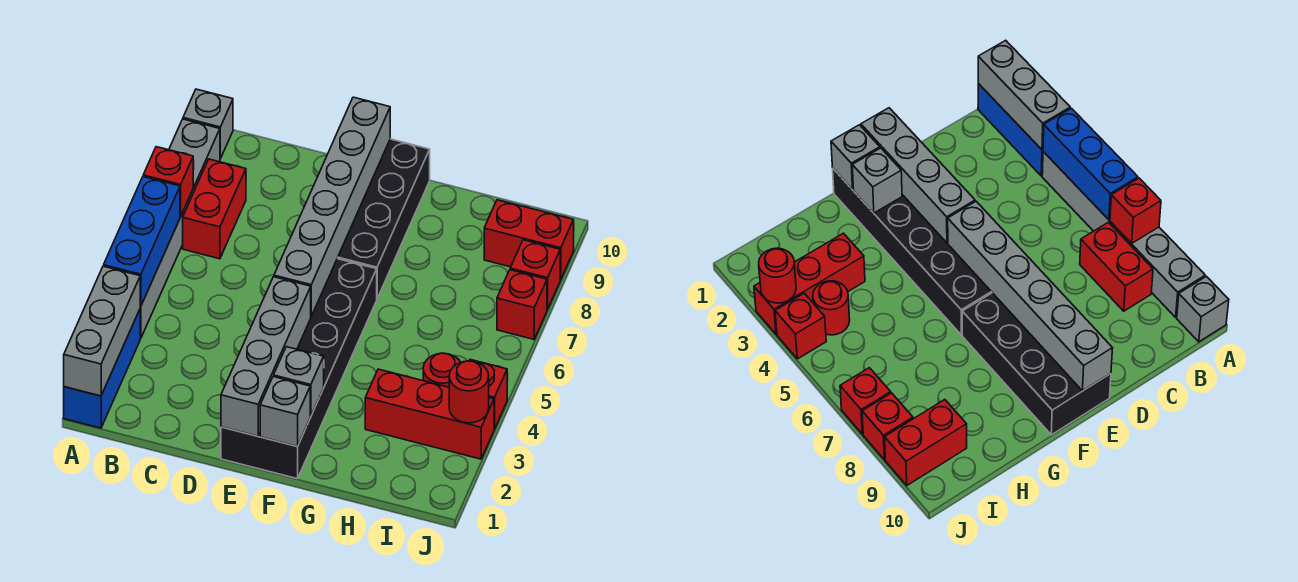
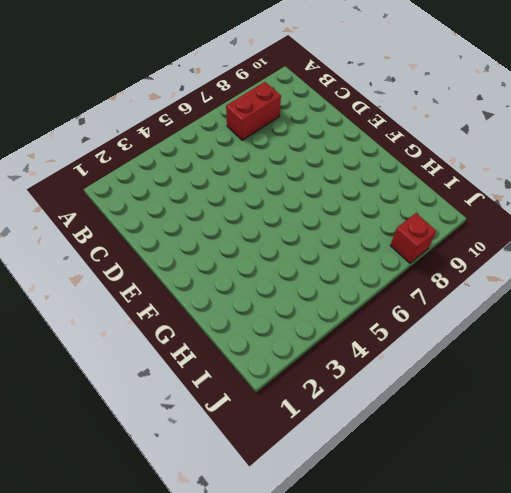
none -> blue 1x3 brick [64,310,140,428]
none -> grey 1x6 brick [140,119,220,338]
none -> grey 1x1 brick [183,89,233,159]

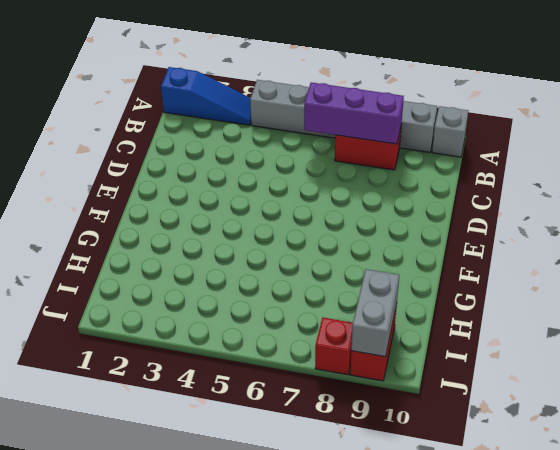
blue 1x3 slope [161,67,251,125] -> blue 1x3 brick [64,310,140,428]
purple 1x3 brick [304,82,404,144] -> none
grey 1x2 brick [351,269,399,357] -> none
none -> black 2x6 brick [221,259,377,479]
none -> black 2x4 brick [337,139,430,298]
none -> red 1x3 brick [365,369,494,459]

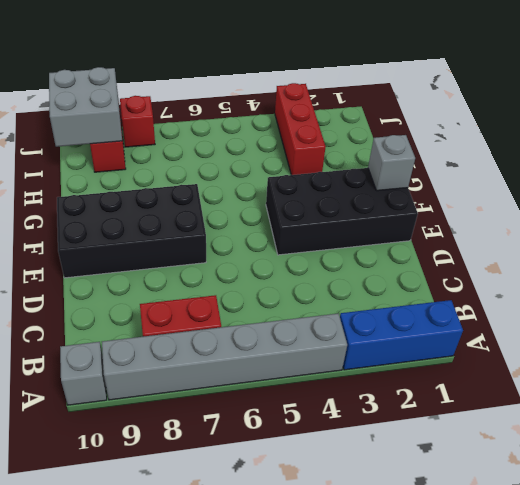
black 2x4 brick [266,168,418,255] -> black 2x6 brick [221,259,377,479]
grey 2x2 brick [49,67,122,147] -> none
none -> red 1x1 round brick [423,353,461,387]
none -> red 1x1 brick [469,360,507,429]
none -> red 1x1 brick [497,270,547,339]

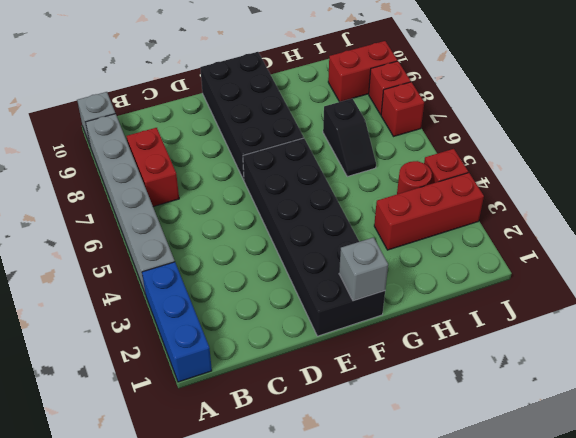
black 1x2 slope [323,98,376,177] -> none
none -> grey 1x3 brick [64,266,141,396]
none -> blue 1x3 brick [104,177,180,306]
none -> red 1x1 brick [143,147,193,216]

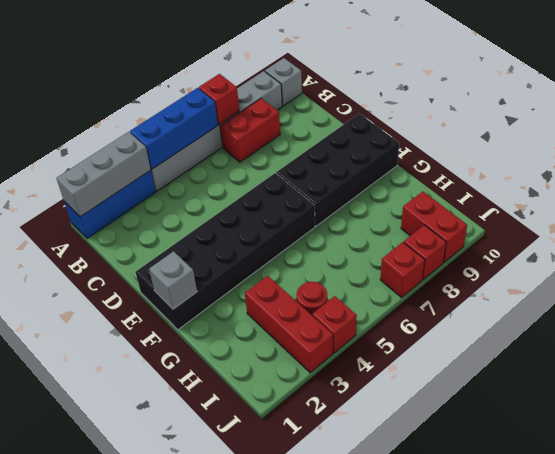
none -> grey 1x4 brick [221,277,311,436]
none -> grey 1x6 brick [274,97,390,316]
none -> grey 1x1 brick [274,347,324,416]

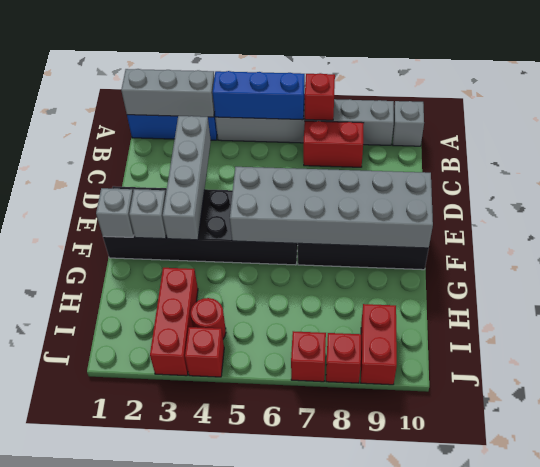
grey 1x4 brick [163,116,211,240] -> grey 1x4 brick turned to [221,277,311,436]
grey 2x6 brick [230,167,433,248] -> grey 1x6 brick [274,97,390,316]
none -> red 1x1 round brick [449,361,489,423]

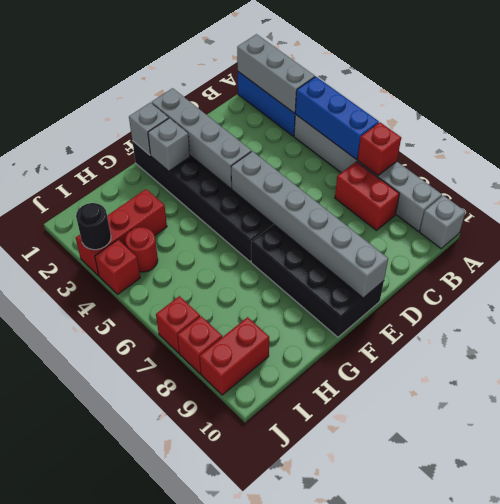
black 1x1 round brick [76,203,111,250] -> red 1x1 round brick [449,361,489,423]

